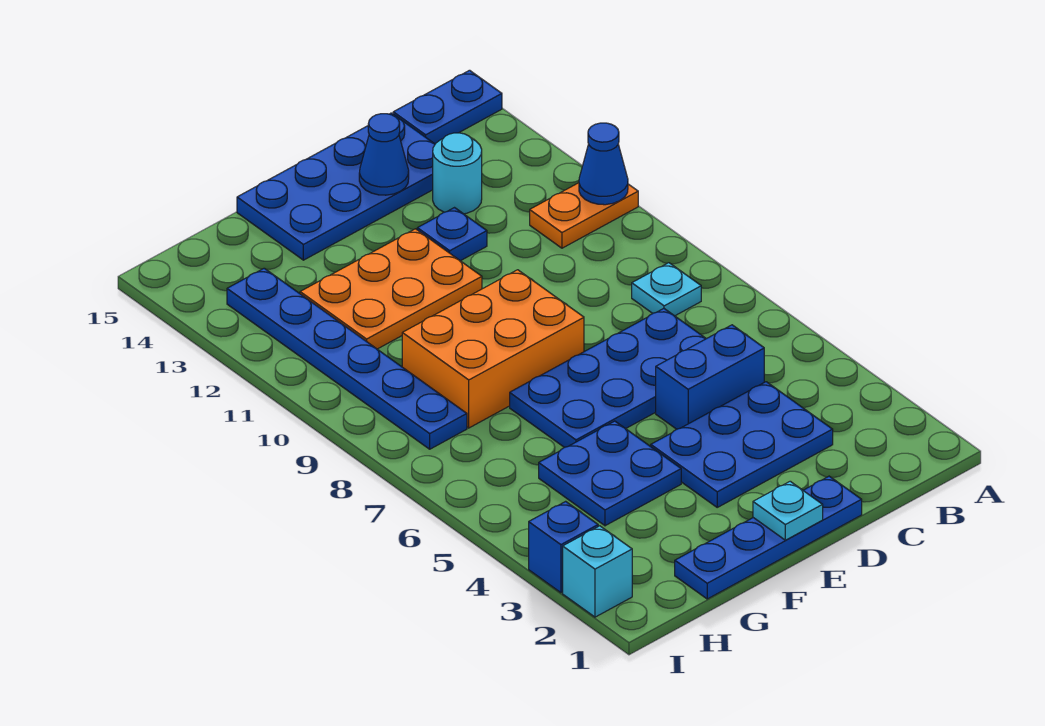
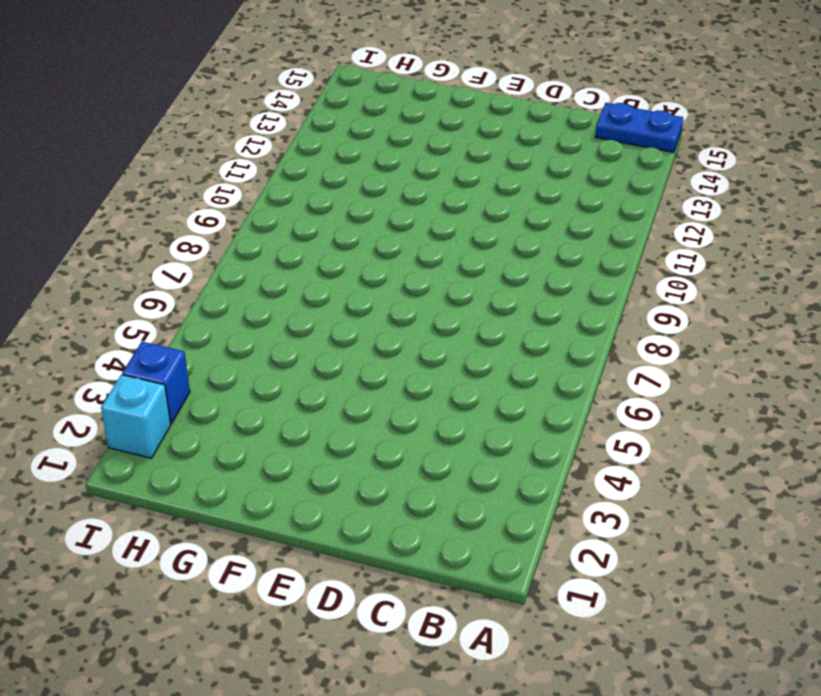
none -> orange 1x2 plate [530,183,638,248]
none -> cyan 1x1 plate [632,263,701,316]
none -> blue 2x3 plate [651,382,833,507]

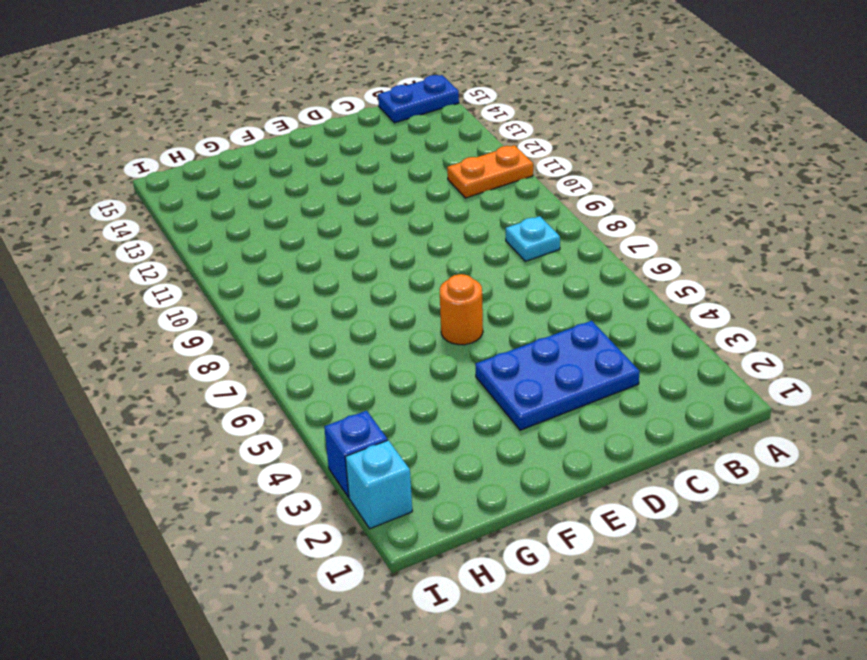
orange 1x1 round brick [440,274,483,345] -> blue 2x4 plate [510,308,706,448]
none -> blue 1x2 brick [656,325,764,429]
none -> cyan 1x1 round brick [433,133,482,214]
none -> blue 2x4 plate [237,113,435,260]

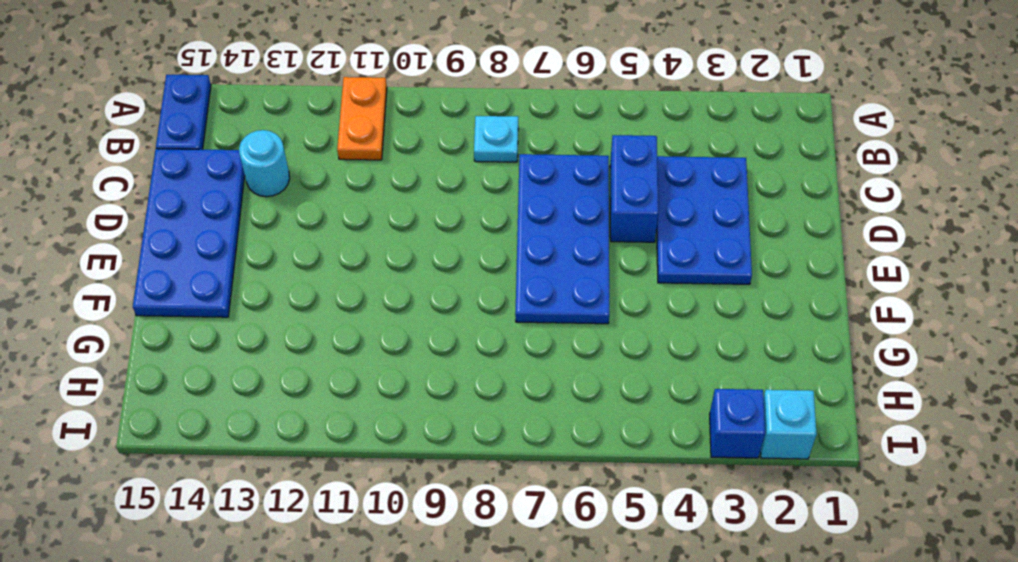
none -> blue 1x4 plate [675,476,862,599]
none -> blue 1x1 plate [417,208,487,261]
none -> orange 2x3 brick [402,270,584,428]

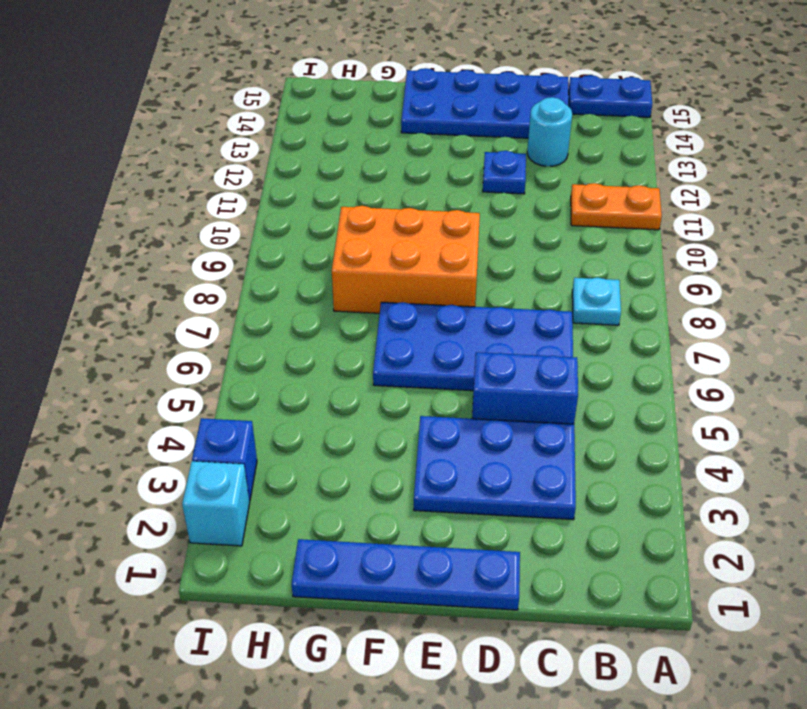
none -> orange 2x3 plate [300,229,482,349]
none -> blue 2x2 plate [539,421,681,526]
none -> blue 1x6 plate [227,268,467,449]

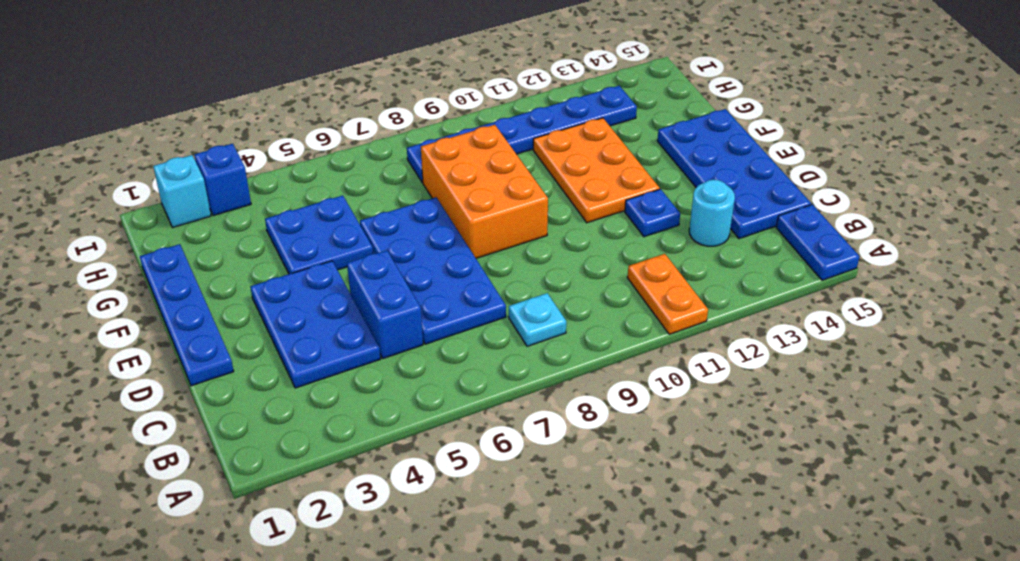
none -> blue 1x1 cone [579,123,628,205]
none -> blue 1x1 cone [359,114,409,195]
none -> cyan 1x1 plate [753,481,823,540]

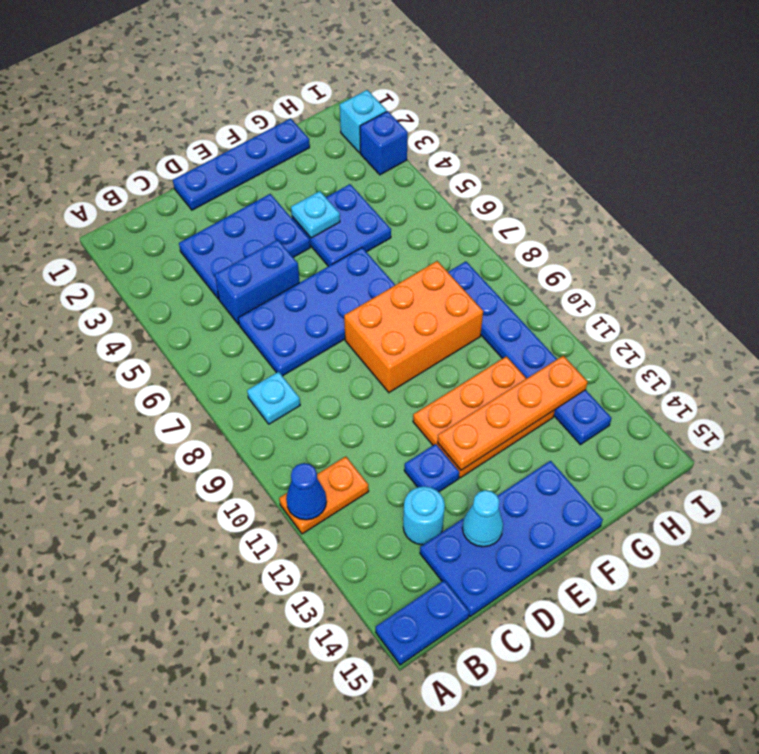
cyan 1x1 cone [462,490,503,547] -> blue 1x1 cone [359,114,409,195]
orange 1x4 plate [438,356,588,470] -> none
cyan 1x1 plate [291,191,340,238] -> cyan 1x1 plate moved to [753,481,823,540]

